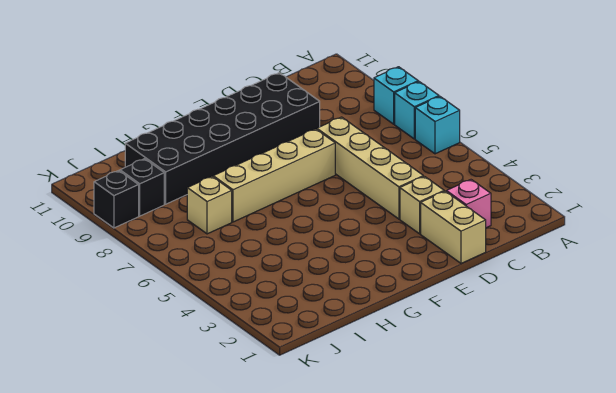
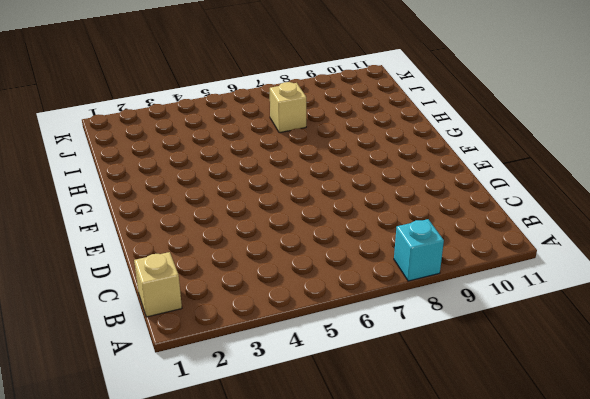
tan 1x1 brick [134,252,182,317] -> tan 1x1 brick moved to [400,176,444,234]
none -> cyan 1x1 brick [415,96,460,154]
none -> cyan 1x1 brick [395,82,439,139]
none -> pink 1x1 brick [446,180,491,228]

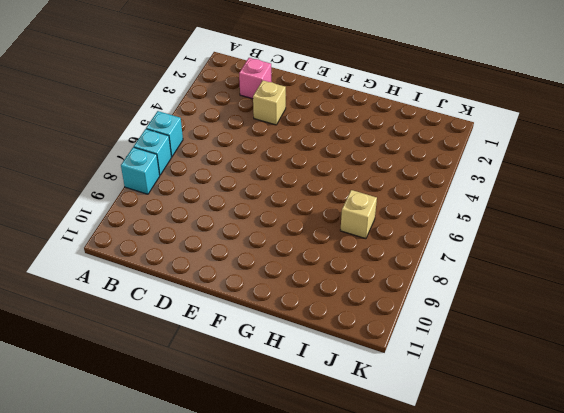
none -> tan 1x2 brick [421,191,486,263]
none -> tan 1x4 brick [317,117,423,219]
none -> black 2x6 brick [125,73,320,204]

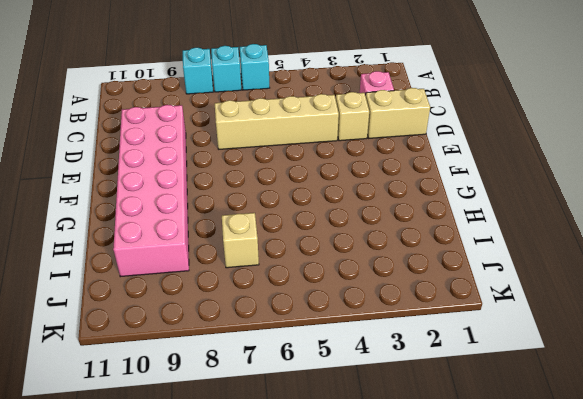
pink 2x6 brick [113,105,189,277] -> black 2x6 brick [125,73,320,204]
none -> tan 1x4 brick [213,129,335,222]
none -> black 1x1 brick [120,159,164,216]
none -> black 1x1 brick [94,171,139,228]

